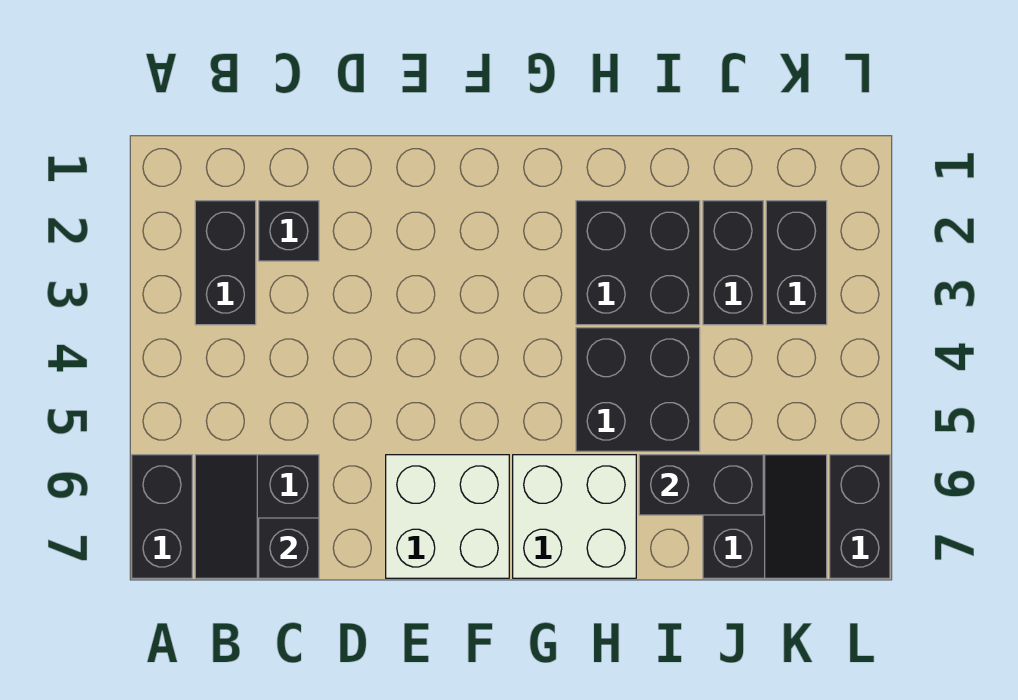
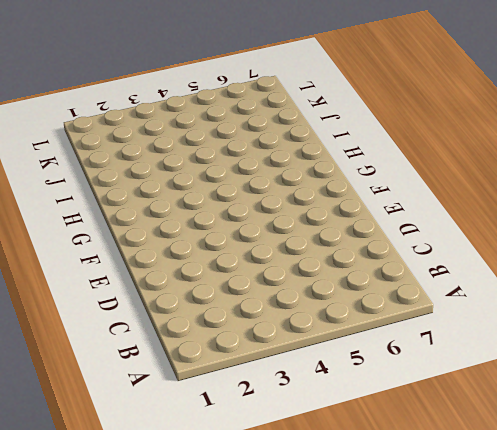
none -> black 1x2 brick [132,455,192,578]
none -> black 1x2 brick [195,201,256,325]
none -> black 2x2 slope [195,455,319,578]

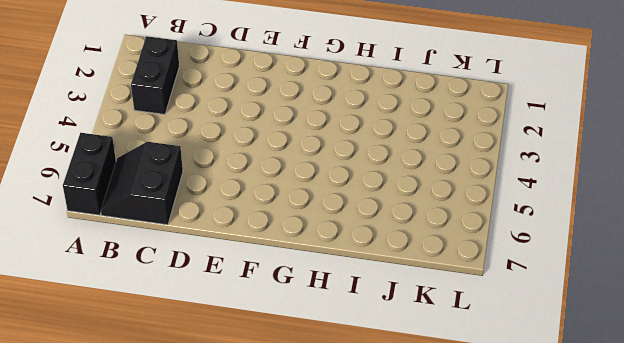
none -> black 1x1 brick [259,201,319,261]
none -> white 2x2 brick [386,455,509,578]
none -> white 2x2 brick [513,455,636,578]

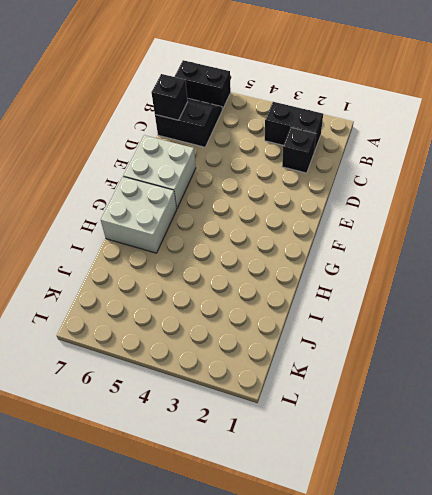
none -> black 2x2 brick [576,201,700,325]
none -> black 2x2 brick [576,328,700,451]
none -> black 1x2 brick [703,201,763,325]

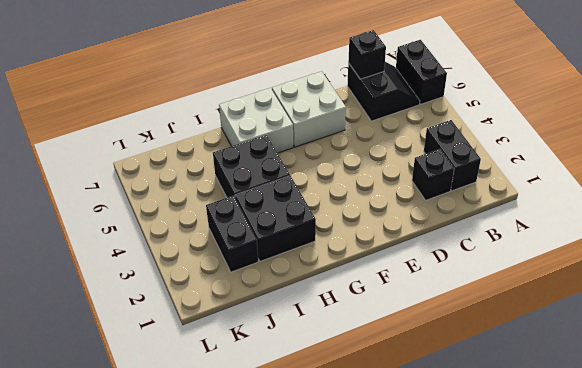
none -> black 2x2 slope [703,455,827,578]
none -> black 1x2 brick [766,201,827,325]
none -> black 1x2 brick [830,455,890,578]

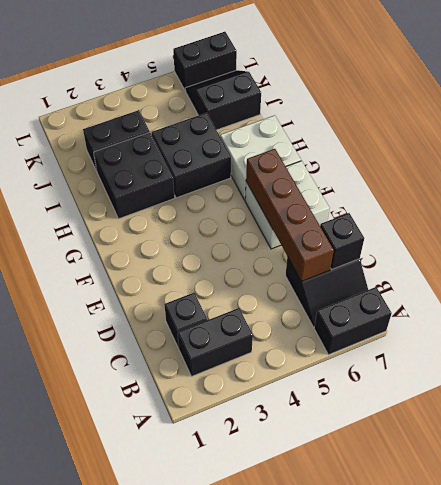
brown 1x4 brick [246,149,334,281] -> none
none -> black 1x2 brick [766,201,827,325]
none -> black 1x2 brick [639,455,763,515]

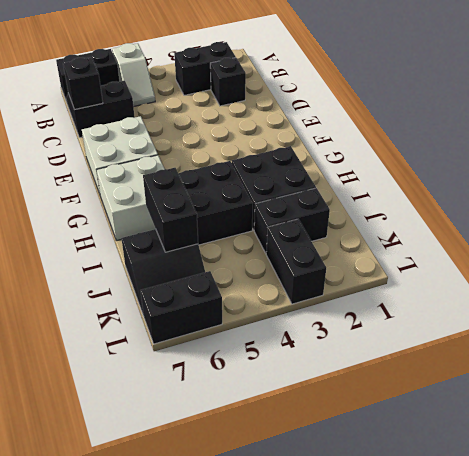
white 1x2 slope [112,43,155,107] -> none
black 1x2 brick [266,219,326,304] -> black 1x2 brick turned to [766,201,827,325]

